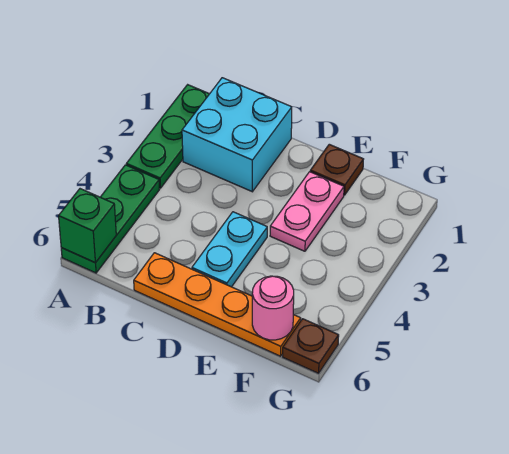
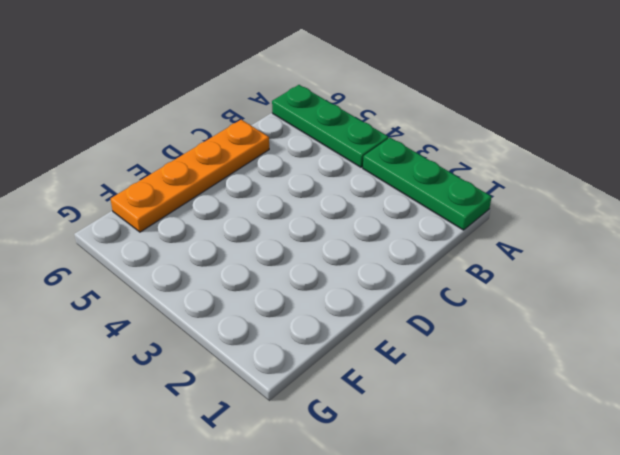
none -> cyan 2x2 brick [182,78,292,192]
none -> cyan 1x2 plate [192,212,267,287]

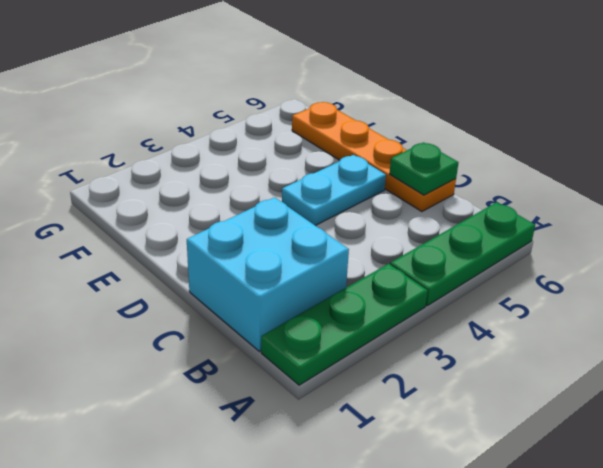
green 1x1 plate [390,142,459,195] -> none
none -> brown 1x1 plate [310,144,364,195]
none -> pink 1x2 plate [270,172,344,251]

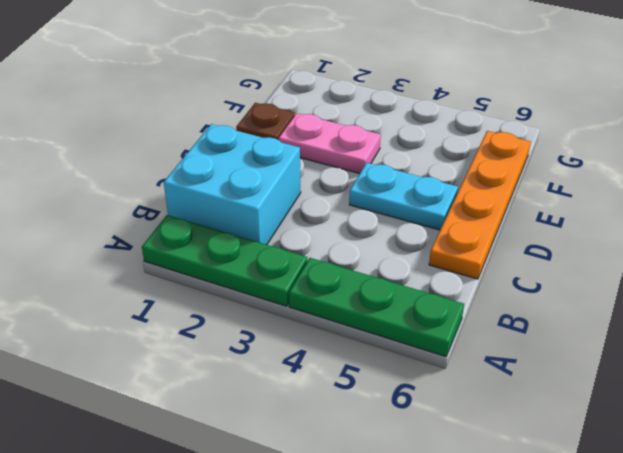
none -> brown 1x1 plate [283,319,339,373]
none -> green 1x1 brick [59,189,116,263]

